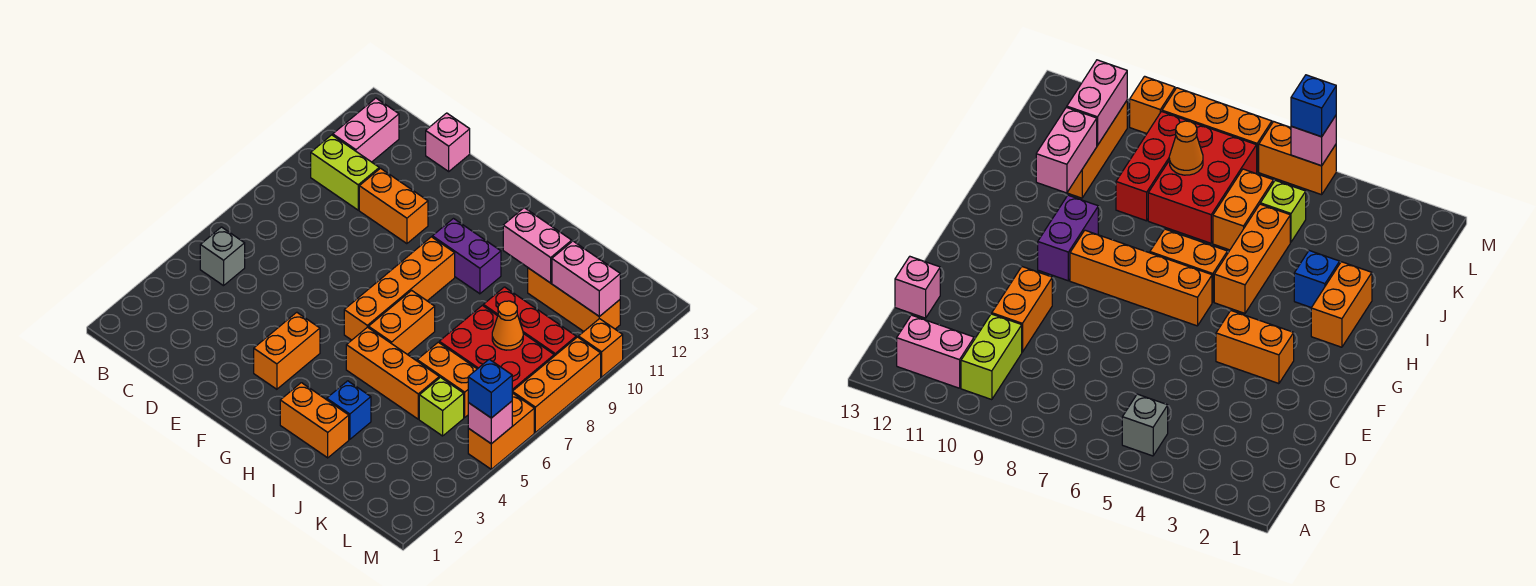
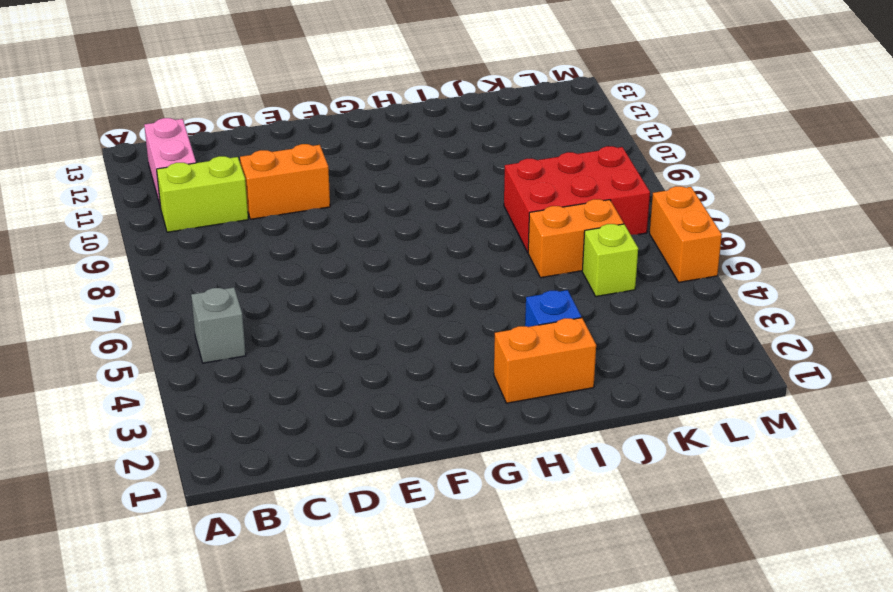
none -> pink 1x1 brick [426,113,470,171]
none -> orange 1x2 brick [254,312,320,389]
none -> orange 1x4 brick [344,237,455,340]

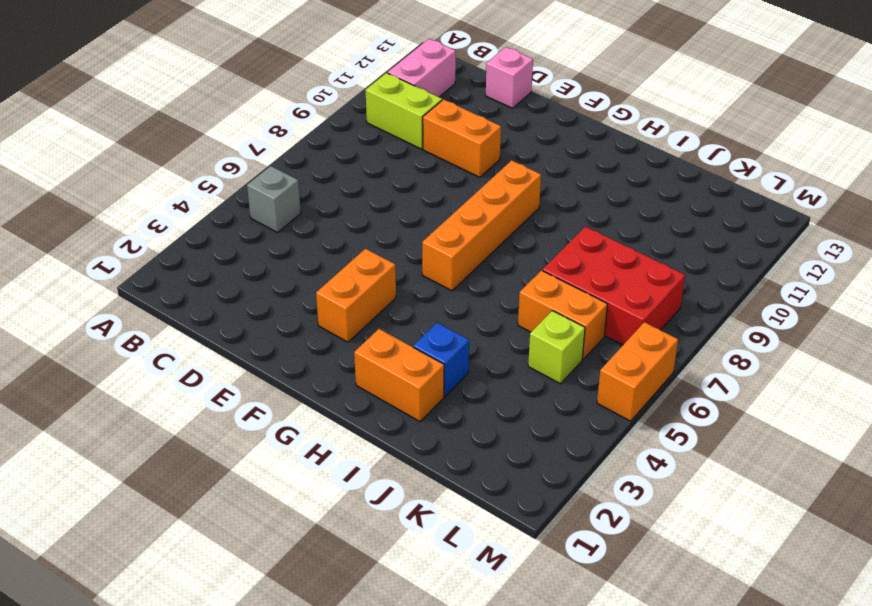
none -> purple 1x2 brick [432,219,501,294]
none -> orange 1x3 brick [346,327,439,419]
none -> orange 1x2 brick [369,290,435,354]

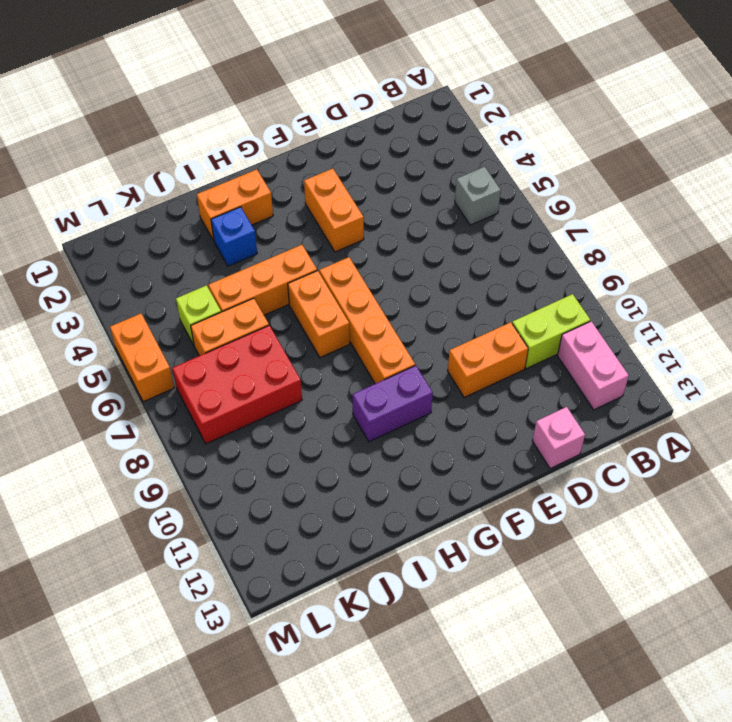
none -> red 1x3 brick [483,287,576,356]
none -> orange 1x3 brick [528,268,620,331]
none -> orange 1x3 brick [512,337,601,432]

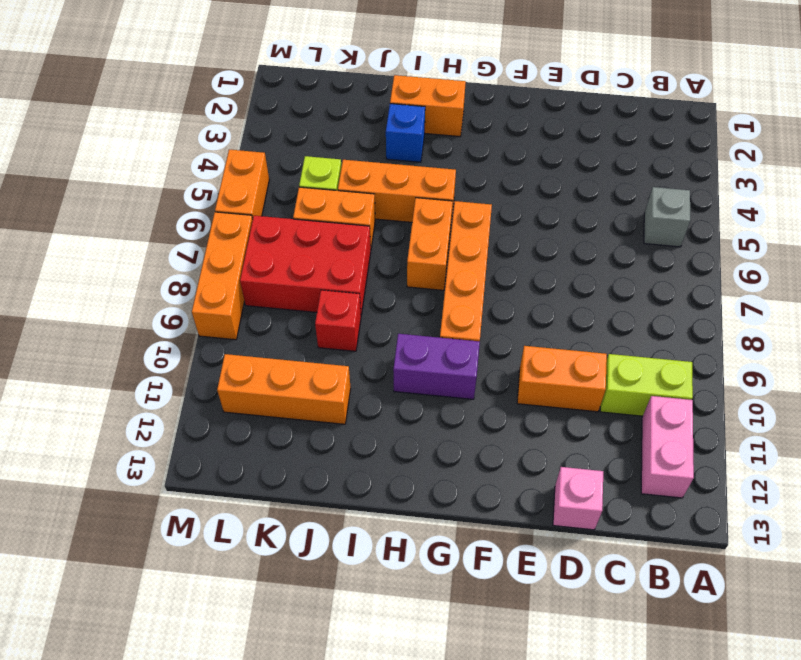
red 1x1 brick [315,290,361,351] -> red 1x3 brick [483,287,576,356]
none -> orange 1x2 brick [254,312,320,389]
none -> orange 1x1 brick [578,319,623,377]
none -> pink 1x2 brick [503,208,572,283]

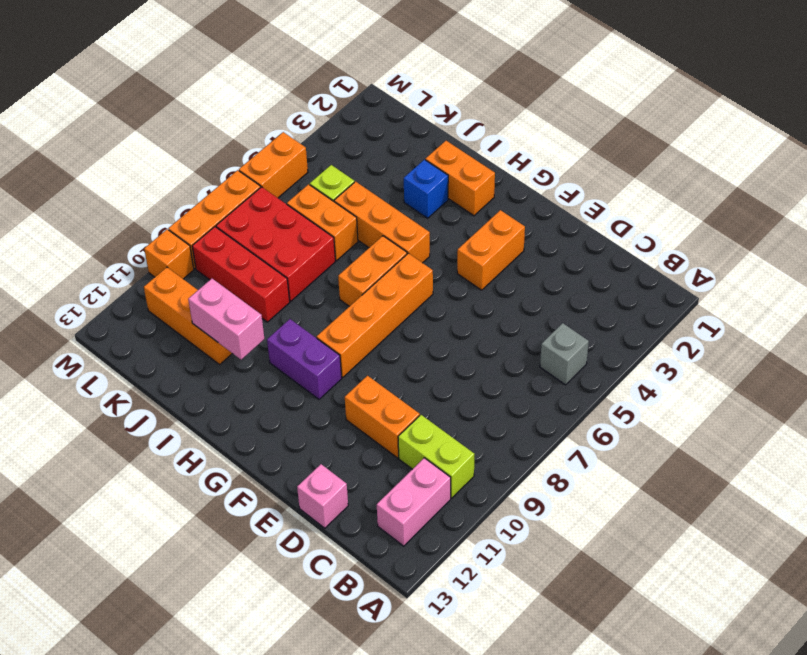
none -> orange 1x1 cone [492,301,523,350]
none -> pink 1x2 brick [552,241,620,316]
none -> pink 1x1 brick [468,401,512,444]

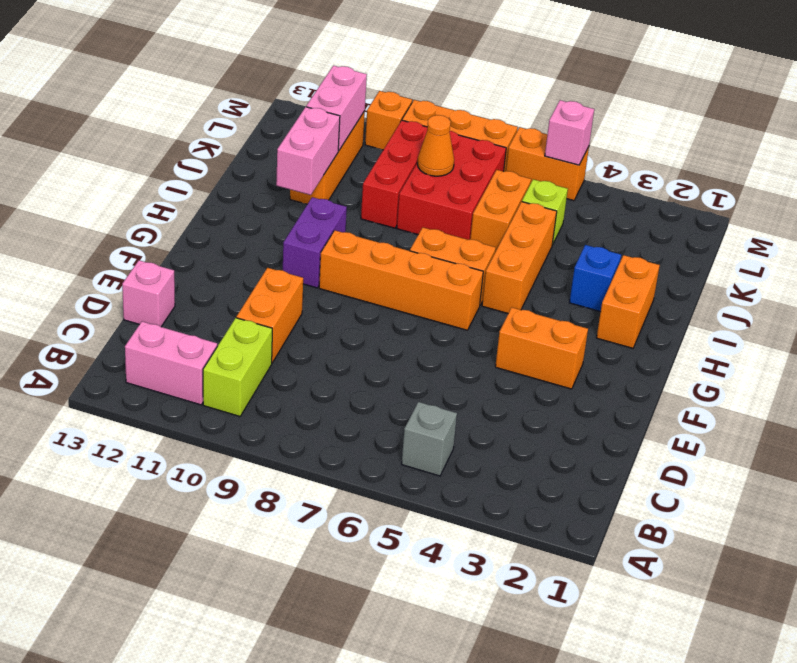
none -> blue 1x1 brick [468,359,512,418]

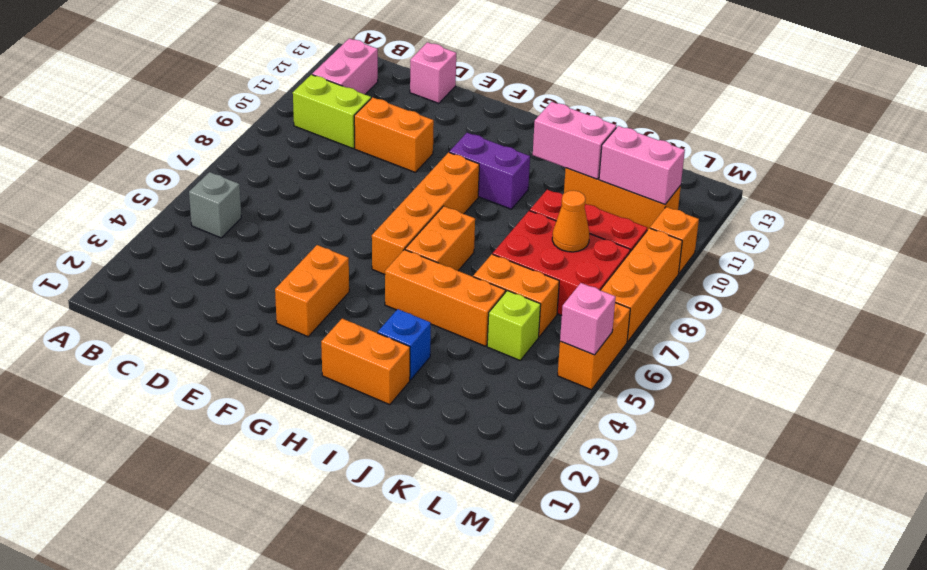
none -> blue 1x1 brick [468,359,512,418]

